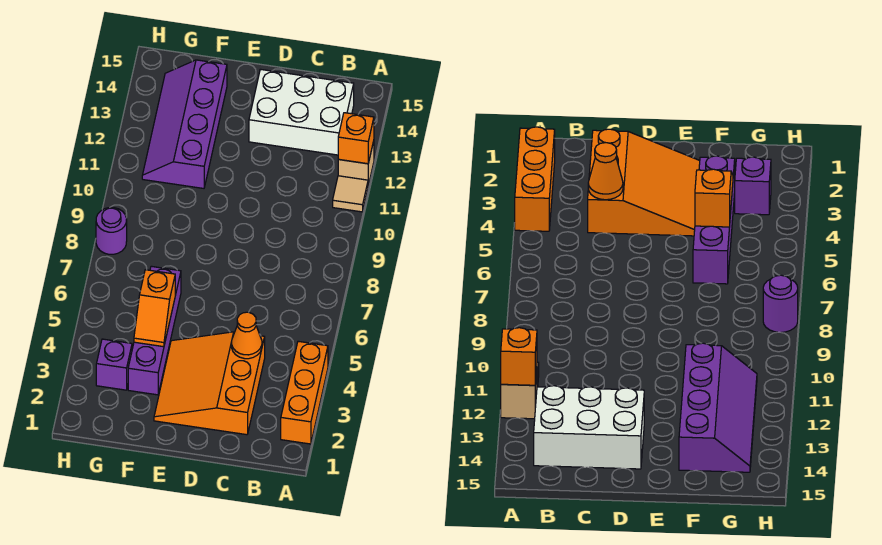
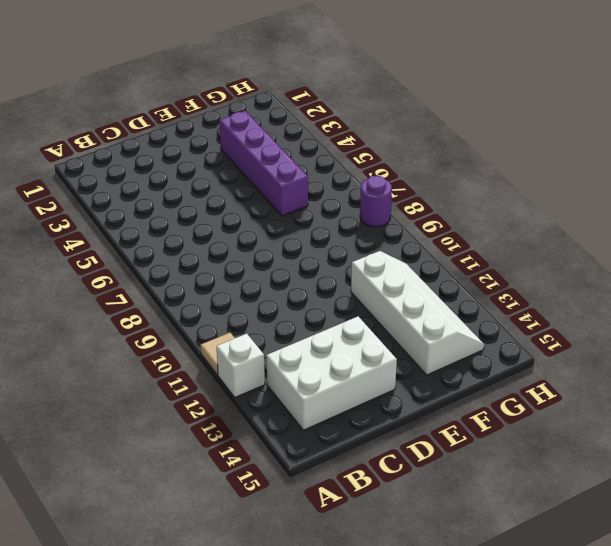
white 1x1 brick [217,334,265,397] -> tan 1x1 brick [338,141,374,186]
white 2x4 slope [351,251,484,375] -> purple 2x4 slope [142,60,227,188]
none -> orange 1x3 brick [281,341,328,444]
none -> orange 3x3 slope [154,332,265,435]
none -> purple 1x1 brick [96,339,132,390]

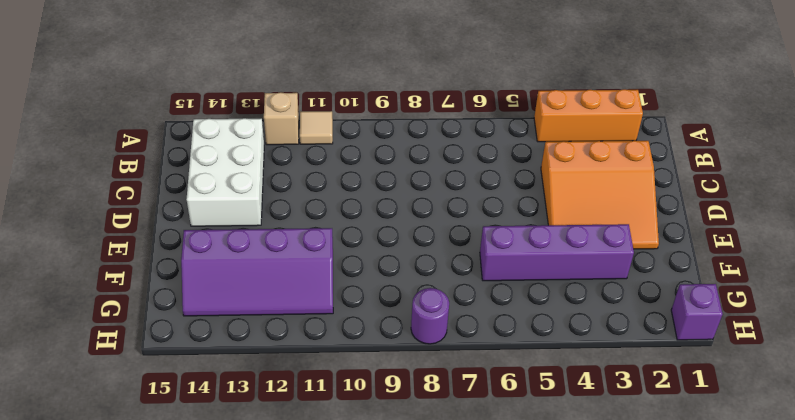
purple 1x1 brick [671,284,723,340] -> purple 1x1 brick moved to [96,339,132,390]
none -> orange 1x1 brick [338,113,374,164]
none -> orange 1x1 cone [232,312,262,359]
none -> orange 1x2 slope [134,270,175,347]

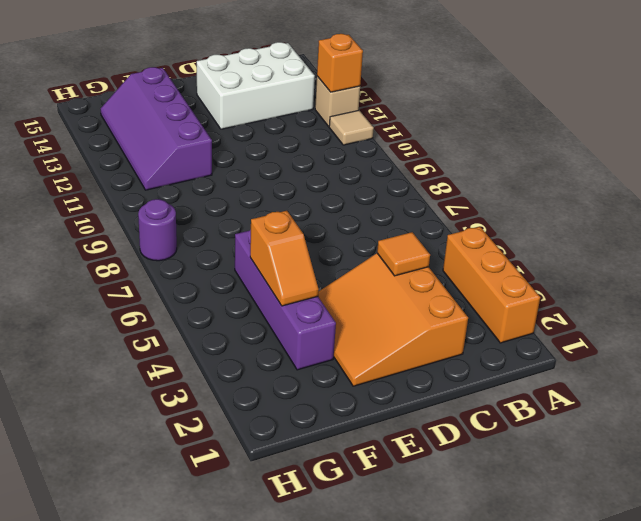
orange 1x1 tile [377,232,430,276] -> orange 1x1 cone [232,312,262,359]
none -> purple 1x1 brick [96,339,132,390]

